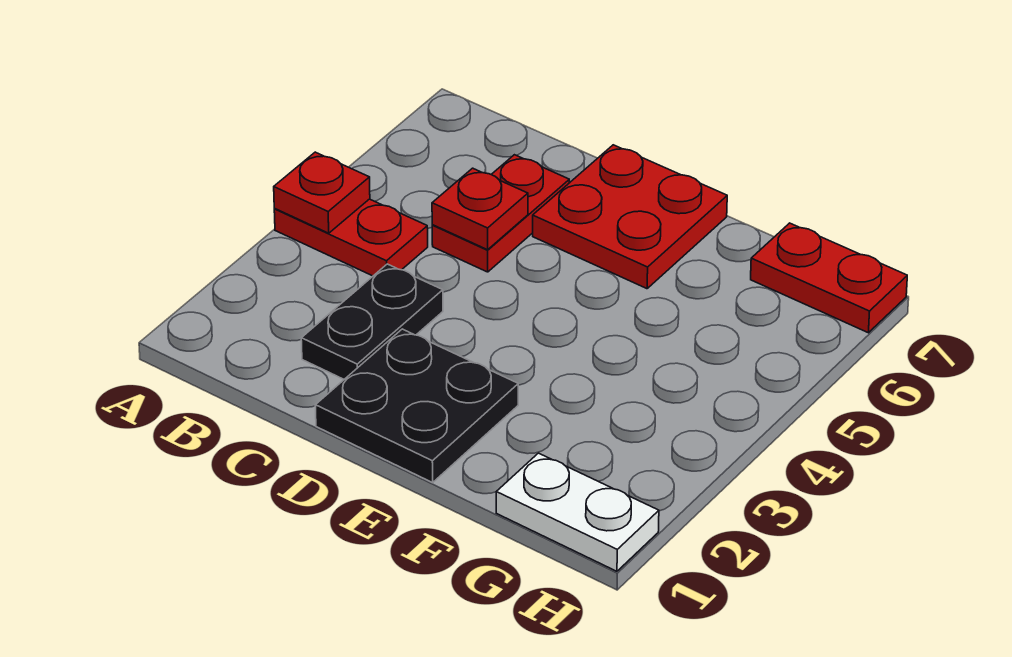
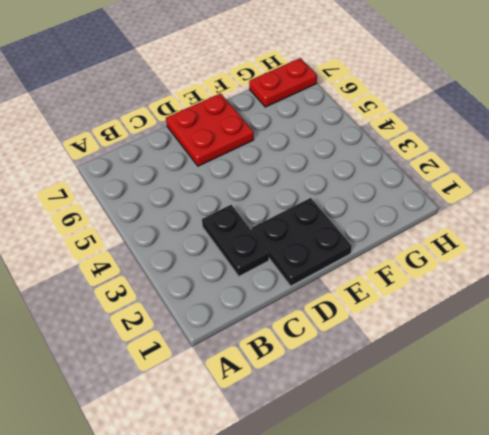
none -> red 1x2 plate [274,199,428,276]
none -> red 1x2 plate [432,155,569,272]

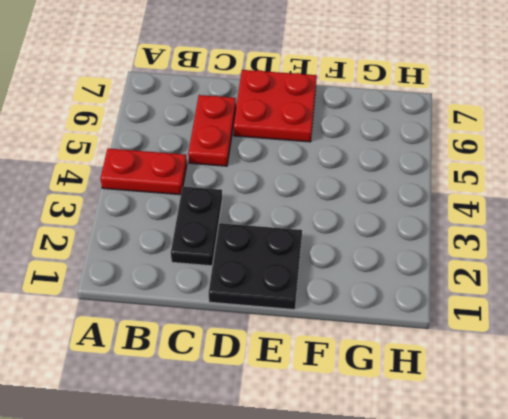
none -> white 1x2 plate [496,453,659,571]
none -> red 1x2 plate [751,223,907,333]

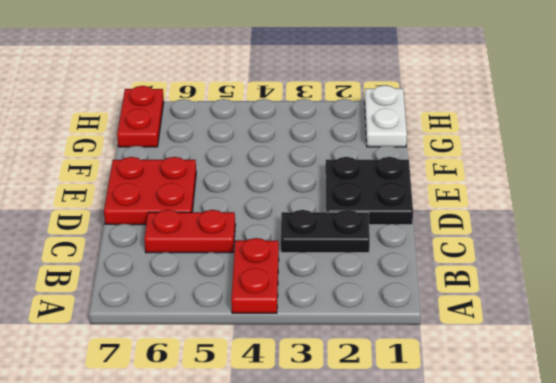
none -> red 1x1 plate [274,152,370,233]
none -> red 1x1 plate [432,168,528,250]

